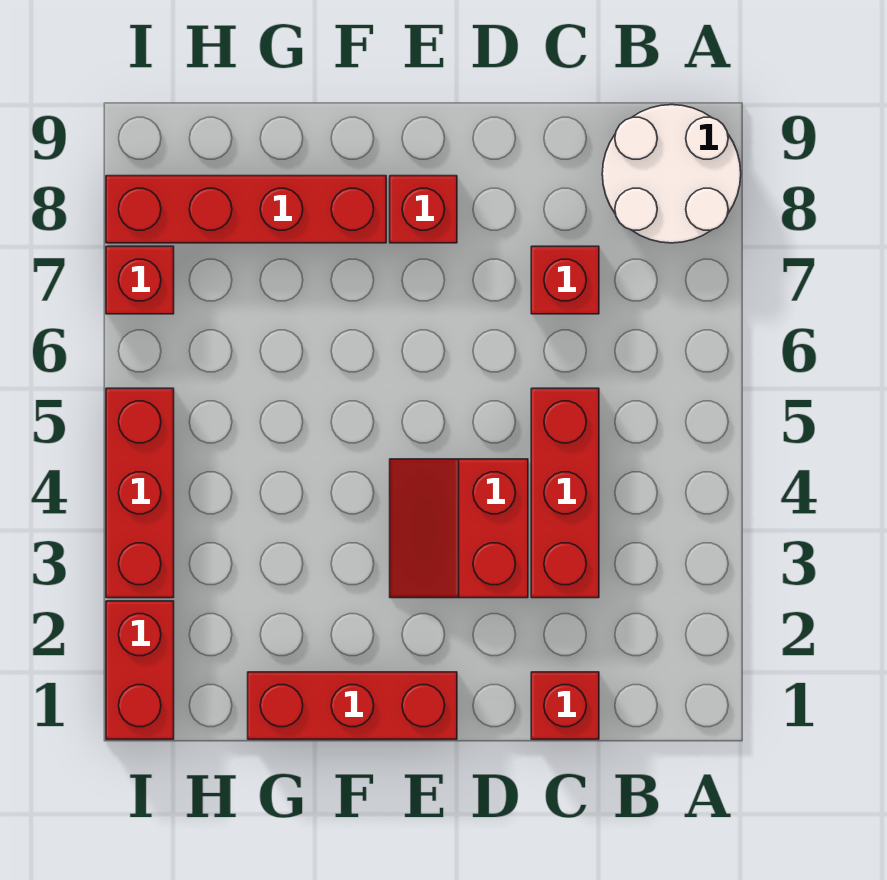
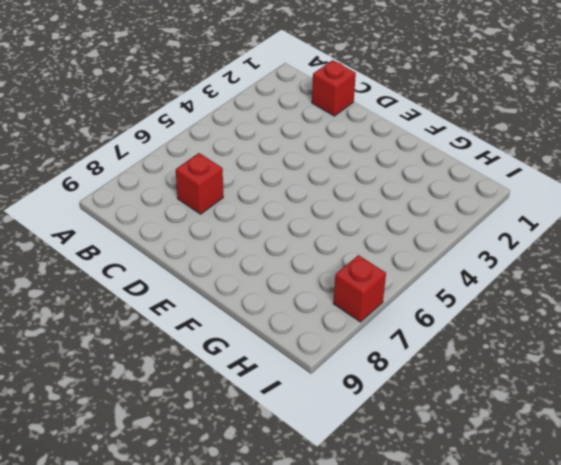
none -> white 2x2 round brick [602,105,741,243]
none -> red 1x3 brick [531,388,599,598]

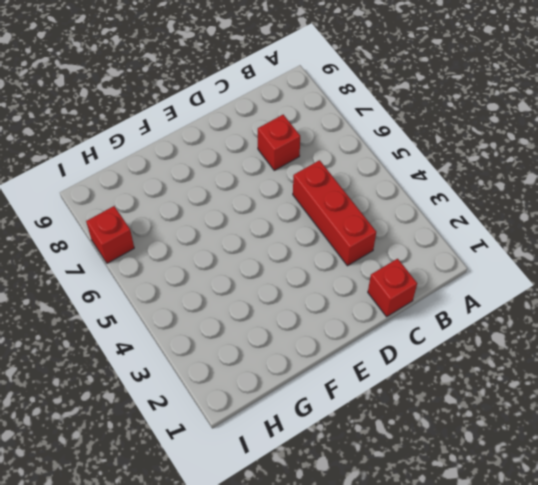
none -> white 2x2 round brick [602,105,741,243]
none -> red 2x2 slope [390,459,528,598]

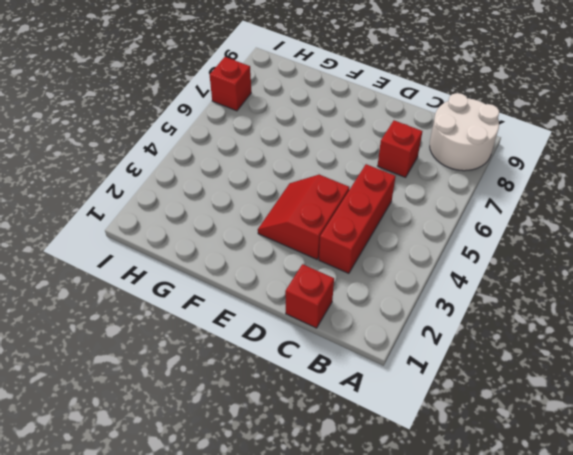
none -> red 1x3 brick [248,672,457,739]
none -> red 1x1 brick [390,176,457,243]

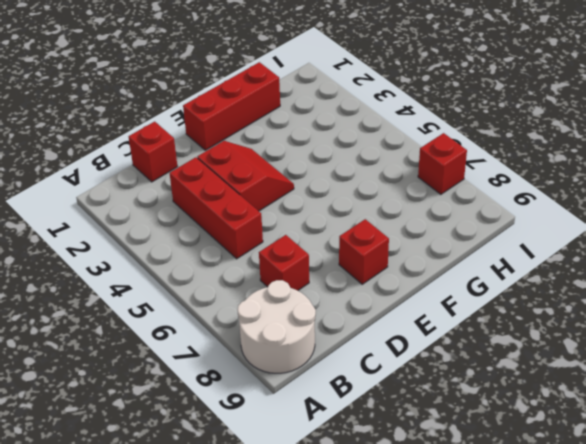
none -> red 1x4 brick [106,176,386,243]
none -> red 1x2 brick [106,601,174,739]

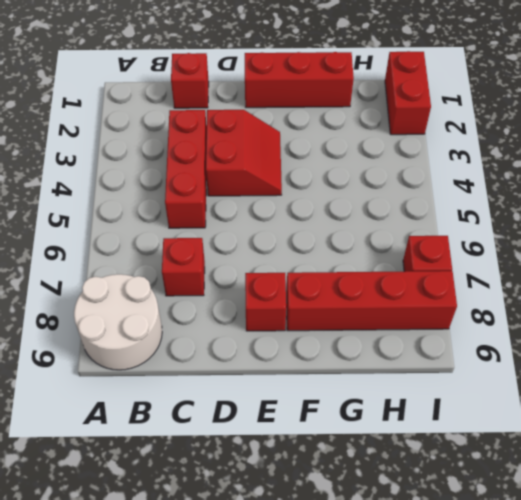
none -> red 1x3 brick [106,388,174,598]

